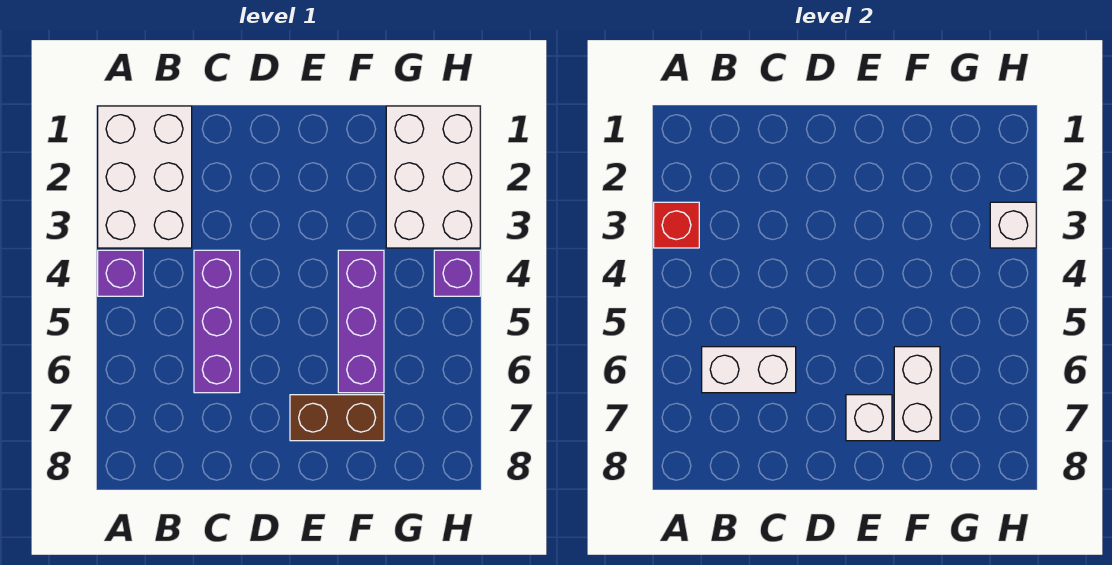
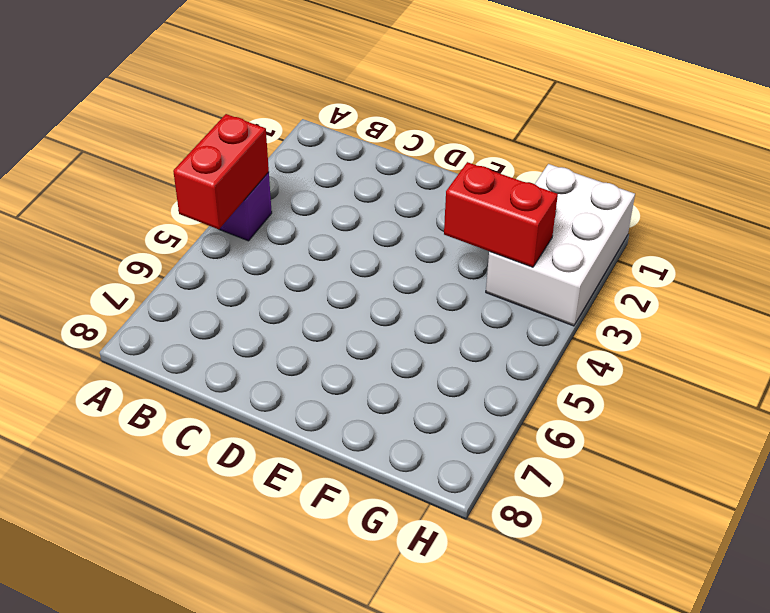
red 1x2 brick [173,114,269,229] -> none
red 1x2 brick [444,162,558,267] -> none
none -> white 2x3 brick [98,106,192,248]
none -> purple 1x3 brick [194,250,240,393]
none -> brown 1x2 brick [290,395,384,441]

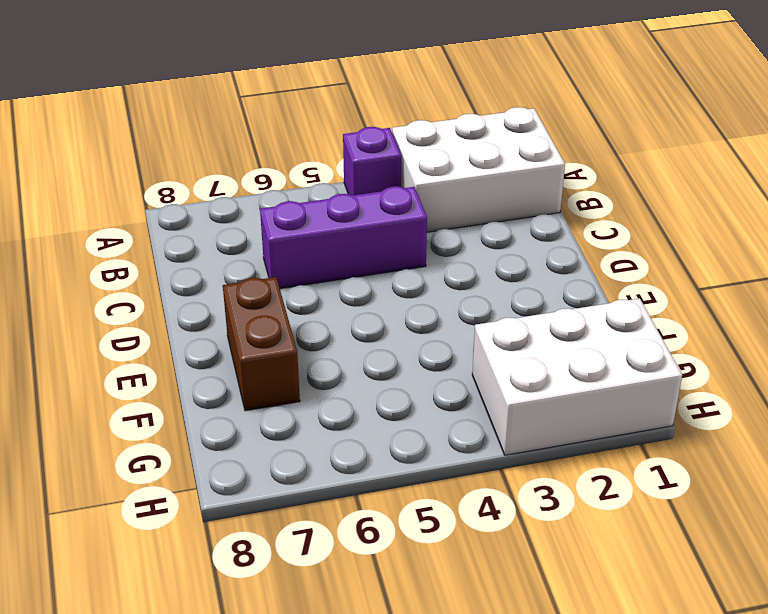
none -> purple 1x3 brick [338,250,384,393]
none -> purple 1x1 brick [434,250,480,296]
none -> red 1x1 brick [654,202,699,248]

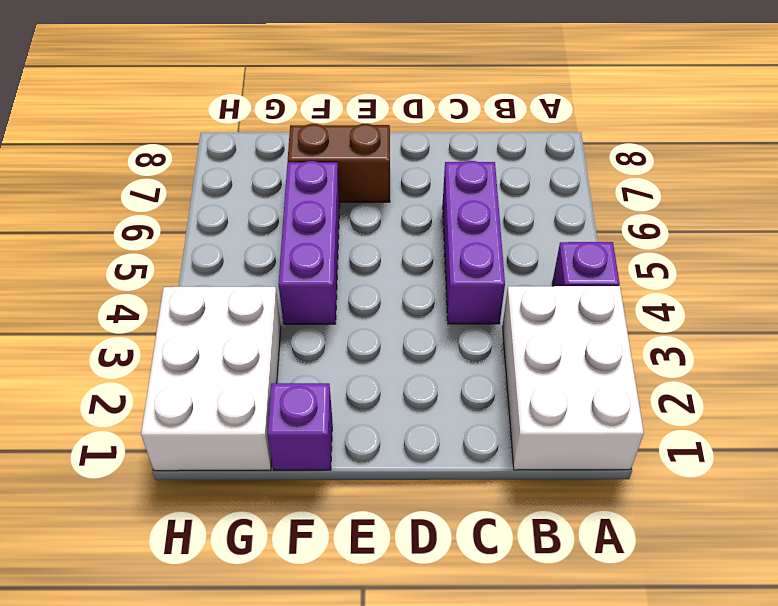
purple 1x1 brick [268,383,332,470] -> purple 1x1 brick moved to [434,250,480,296]
none -> red 1x1 brick [654,202,699,248]
none -> white 1x2 brick [702,347,796,393]
none -> white 1x1 brick [846,395,892,441]

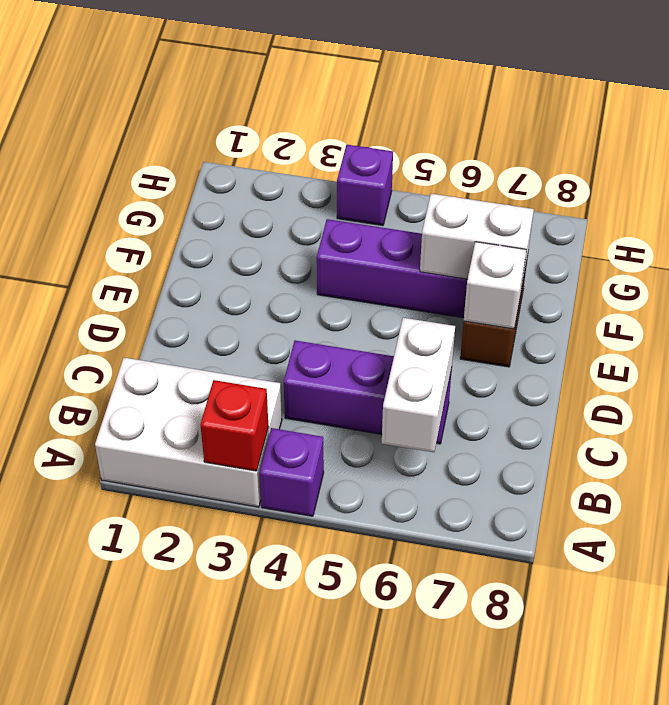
none -> white 2x3 brick [386,106,480,248]
none -> white 1x1 brick [990,202,1036,248]

